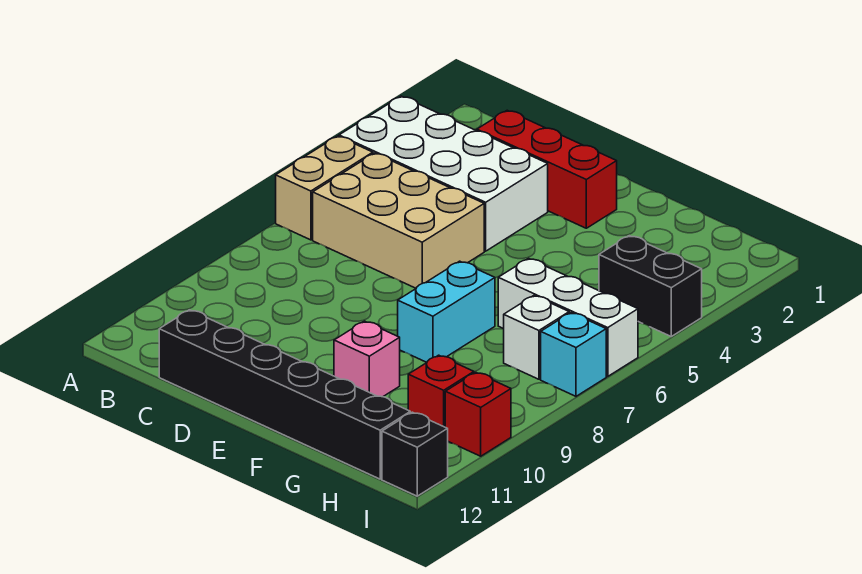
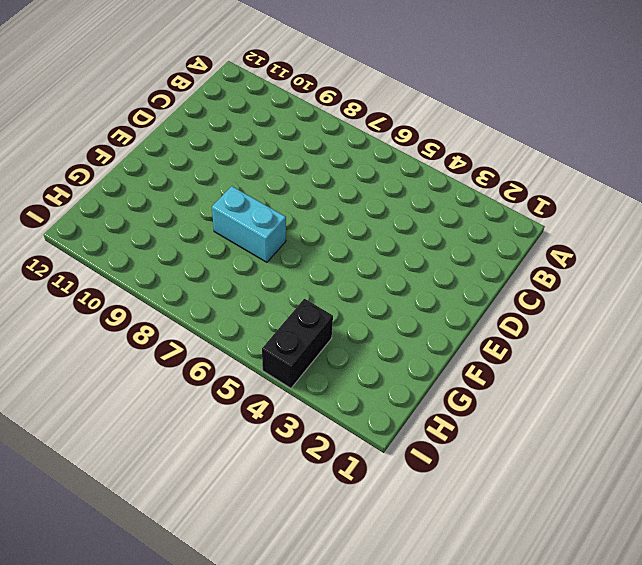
none -> white 2x4 brick [339,96,548,251]
none -> tan 1x2 brick [276,136,373,240]
none -> tan 2x3 brick [313,153,484,288]

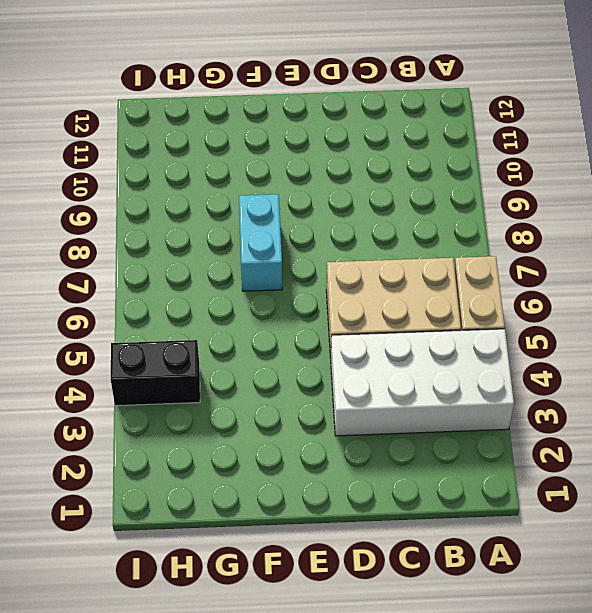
none -> red 1x3 brick [477,110,617,228]
none -> black 1x6 brick [159,310,410,479]
none -> pink 1x1 brick [334,321,400,397]

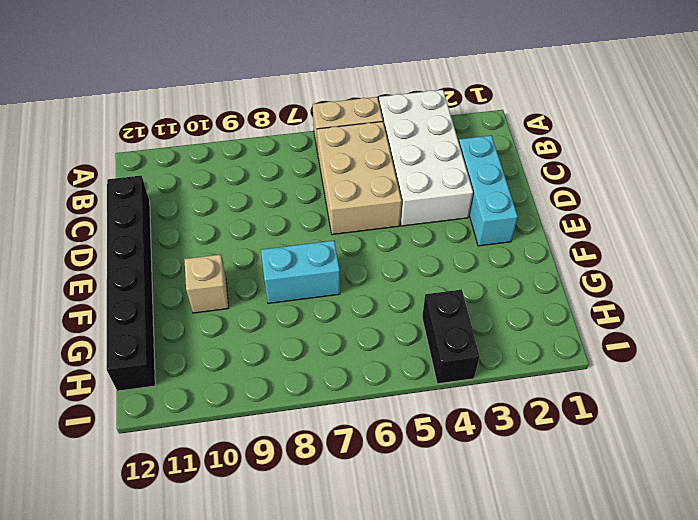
cyan 1x3 brick [459,135,518,246] -> red 1x3 brick [477,110,617,228]
tan 1x1 brick [184,254,229,313] -> pink 1x1 brick [334,321,400,397]
none -> white 1x3 brick [498,258,638,377]
none -> white 1x1 brick [504,296,569,379]
none -> red 1x1 brick [408,355,474,427]

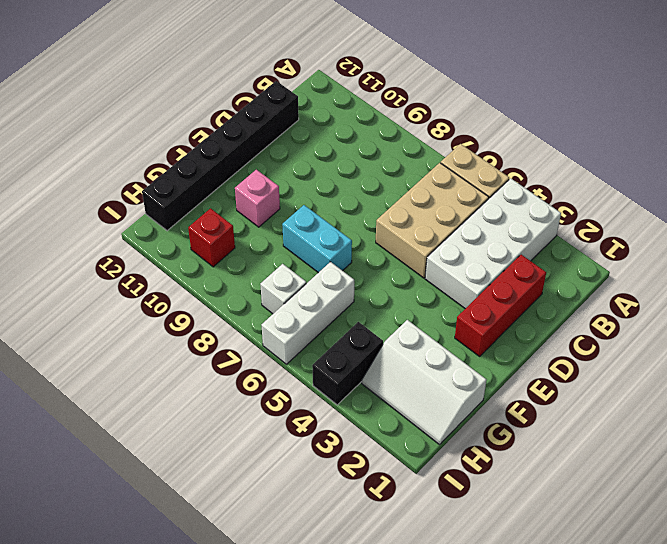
white 2x3 slope [362,320,487,445] -> none
none -> cyan 1x1 brick [541,313,606,396]
none -> red 1x1 brick [445,372,511,456]
none -> black 1x1 brick [382,412,448,496]

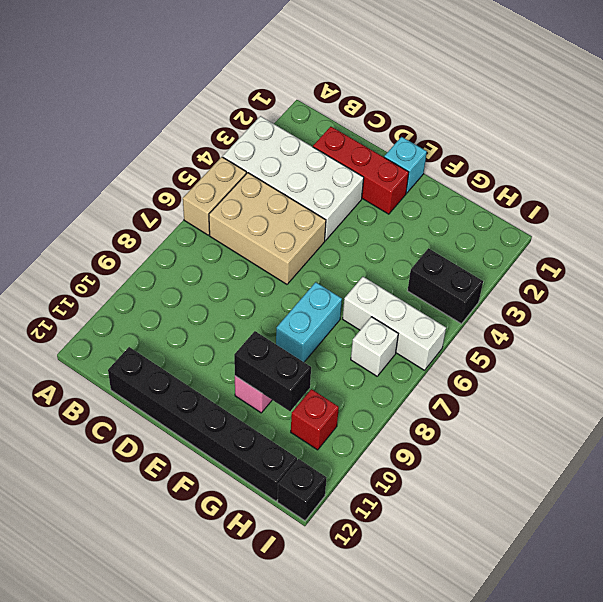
cyan 1x1 brick [384,137,427,193] -> cyan 1x1 brick moved to [541,313,606,396]
black 1x2 brick [234,331,311,411] -> none
none -> red 1x1 brick [445,372,511,456]

